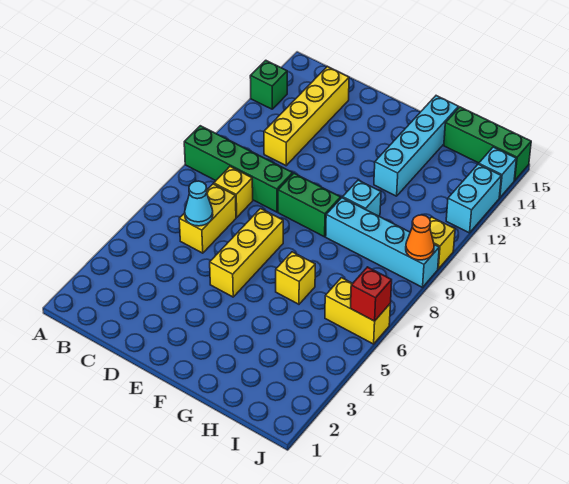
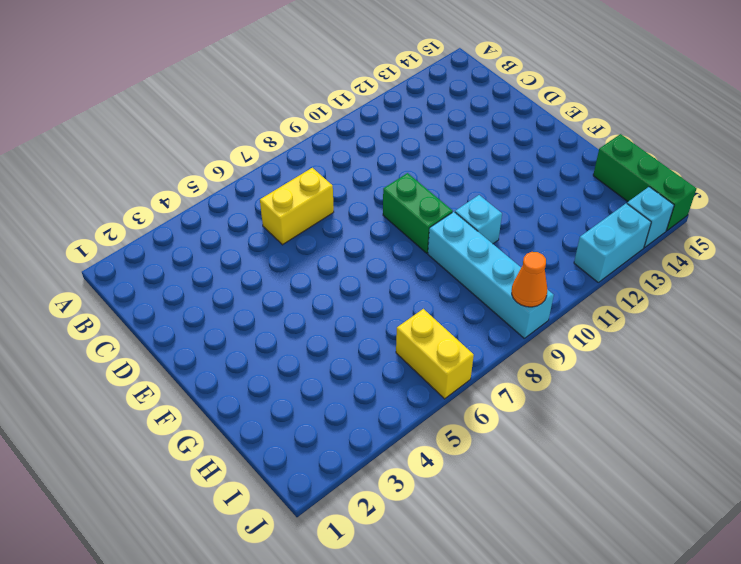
none -> green 1x4 brick [184,126,293,212]
none -> green 1x1 brick [250,60,287,109]
none -> yellow 1x1 brick [214,167,253,217]

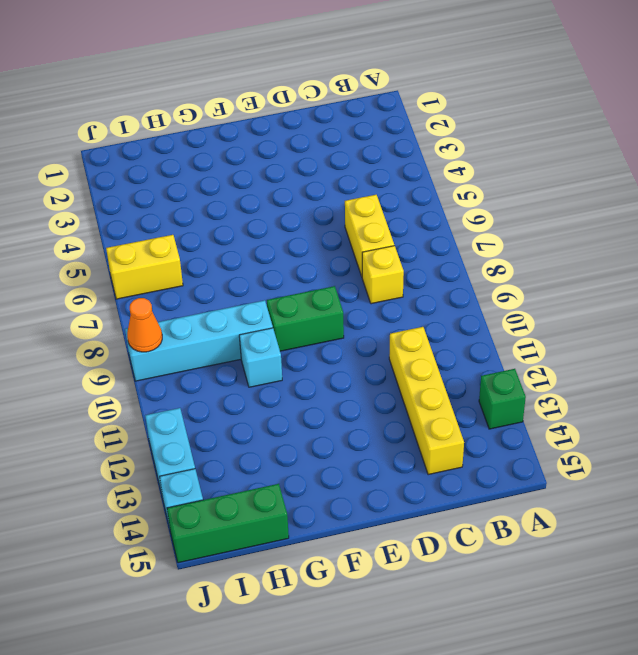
none -> green 1x4 brick [184,126,293,212]
none -> yellow 1x3 brick [210,209,283,297]
none -> yellow 1x1 brick [276,252,315,304]

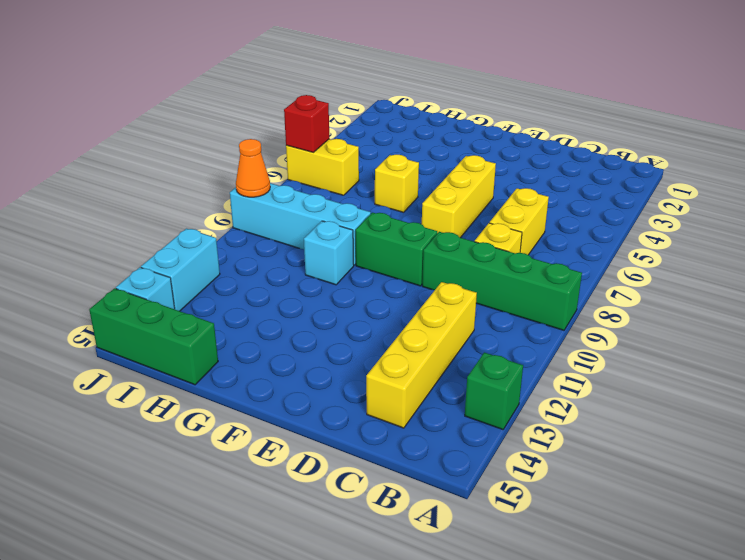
none -> cyan 1x4 brick [374,96,459,196]
none -> yellow 1x1 brick [430,217,455,269]
none -> cyan 1x1 cone [185,181,213,226]

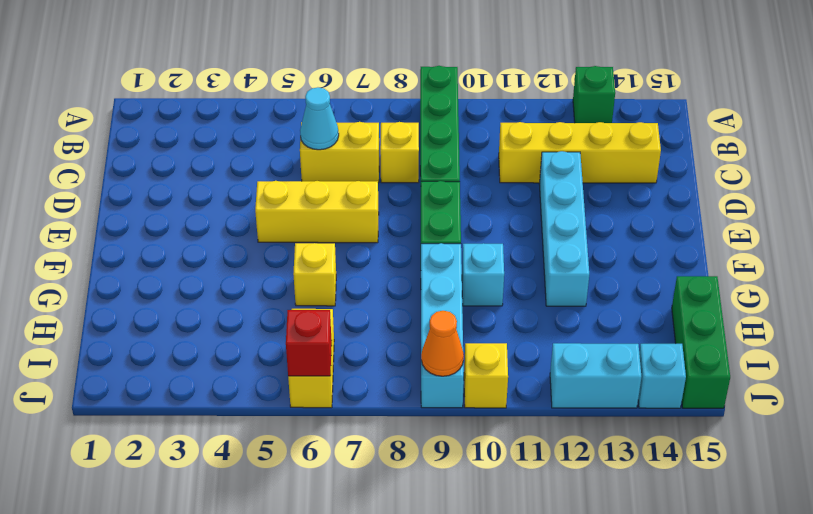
cyan 1x4 brick [539,151,589,306] -> cyan 1x4 brick turned to [374,96,459,196]

